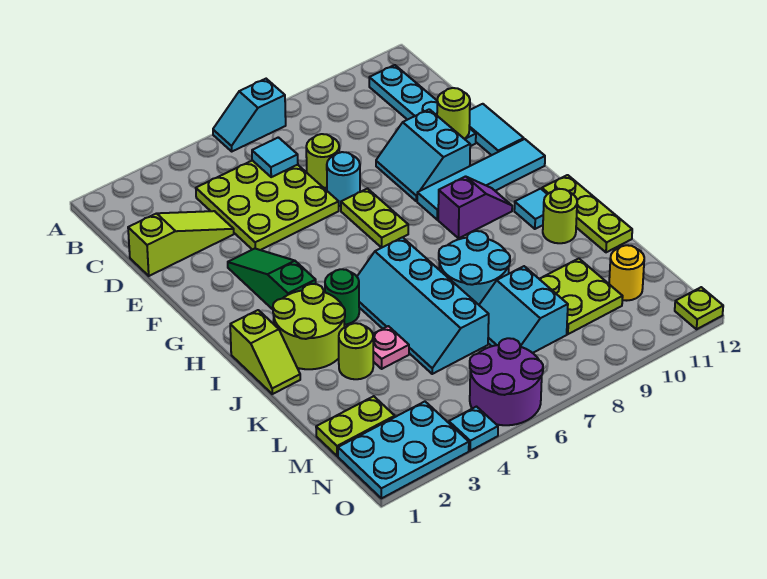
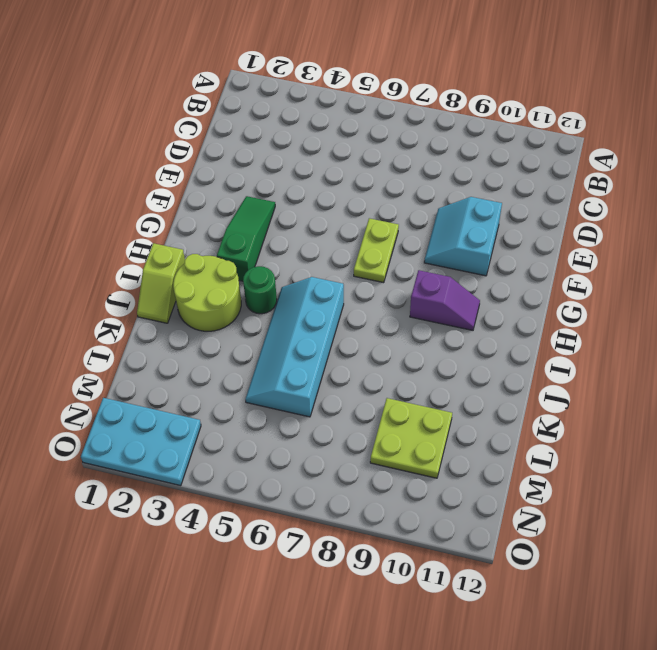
none -> cyan 1x2 slope [213,79,286,151]
none -> cyan 1x4 plate [369,65,476,146]
none -> lime 3x3 plate [196,161,339,250]
none -> lime 1x3 slope [128,211,234,276]

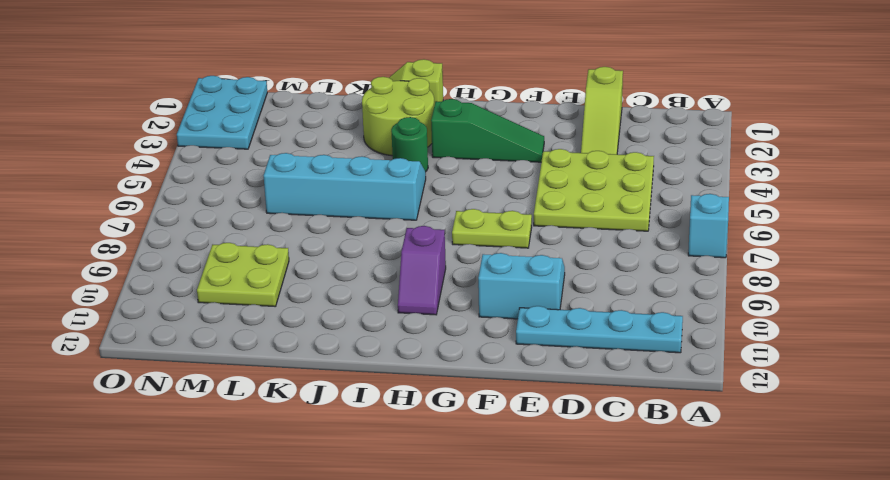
none -> lime 1x1 round brick [306,134,339,188]
none -> cyan 1x1 round brick [327,152,360,206]
none -> cyan 1x2 tile [469,104,524,155]
none -> cyan 1x4 tile [417,139,545,220]

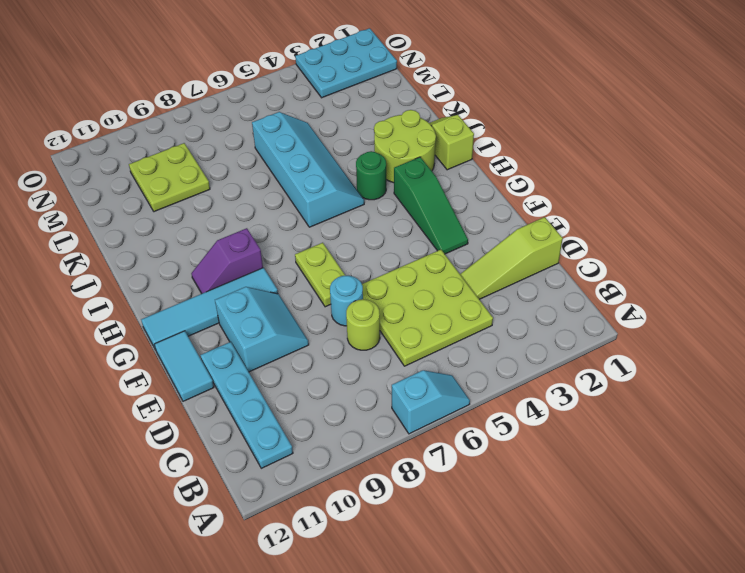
none -> cyan 1x1 tile [514,189,547,229]
none -> lime 1x3 plate [542,175,632,252]
none -> cyan 2x2 round brick [439,231,510,305]
none -> lime 1x1 round brick [543,189,577,243]

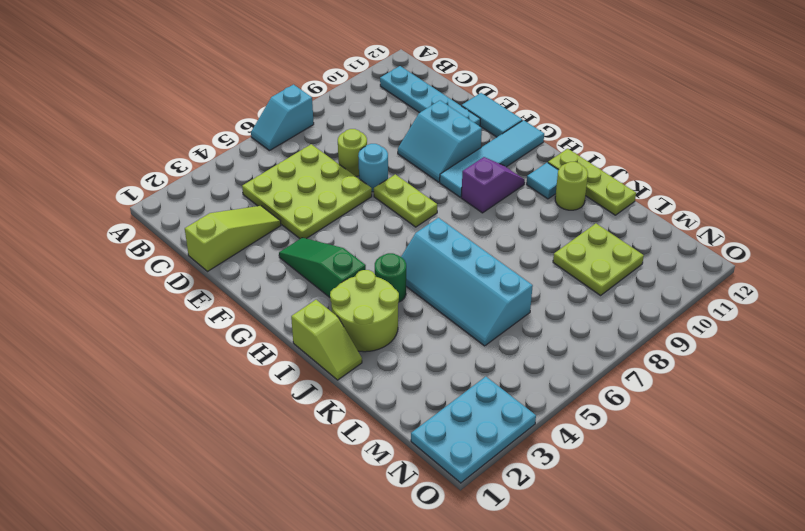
none -> cyan 2x2 round brick [439,231,510,305]
none -> lime 1x1 round brick [339,323,373,379]
none -> pink 1x1 plate [373,326,409,369]
none -> cyan 2x2 slope [479,266,568,353]

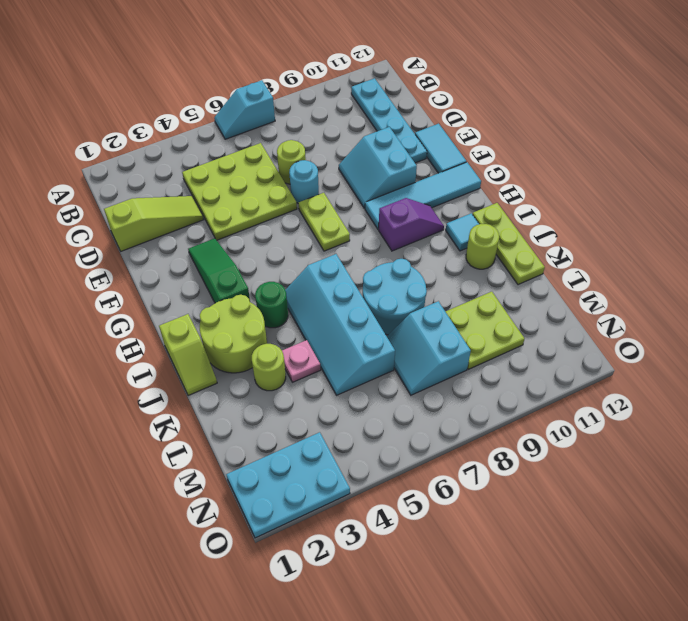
none -> lime 1x2 plate [316,396,395,456]
none -> yellow 1x1 round brick [609,245,644,301]
none -> purple 2x2 round brick [470,338,543,425]
none -> cyan 1x1 plate [449,407,498,451]

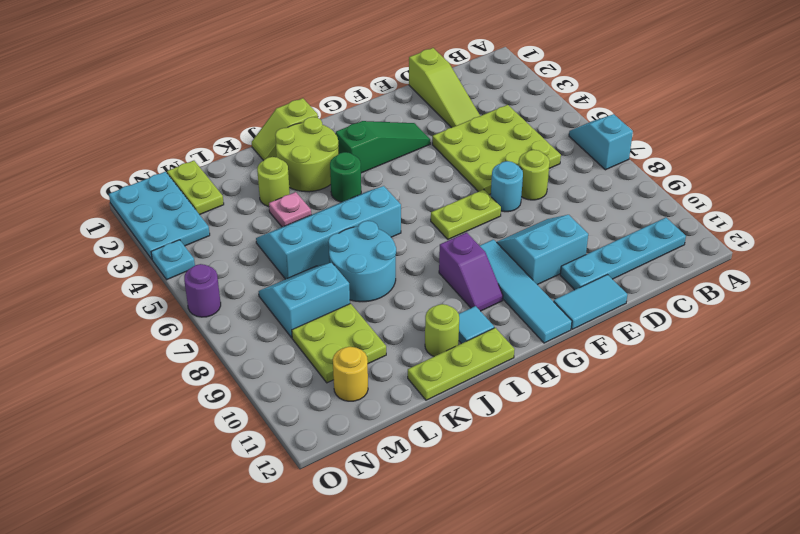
purple 1x1 round brick [184,264,221,317] -> purple 2x2 round brick [470,338,543,425]
none -> lime 1x1 plate [675,287,723,329]
none -> cyan 1x1 tile [252,137,298,177]
none -> lime 1x1 round brick [437,88,470,139]

